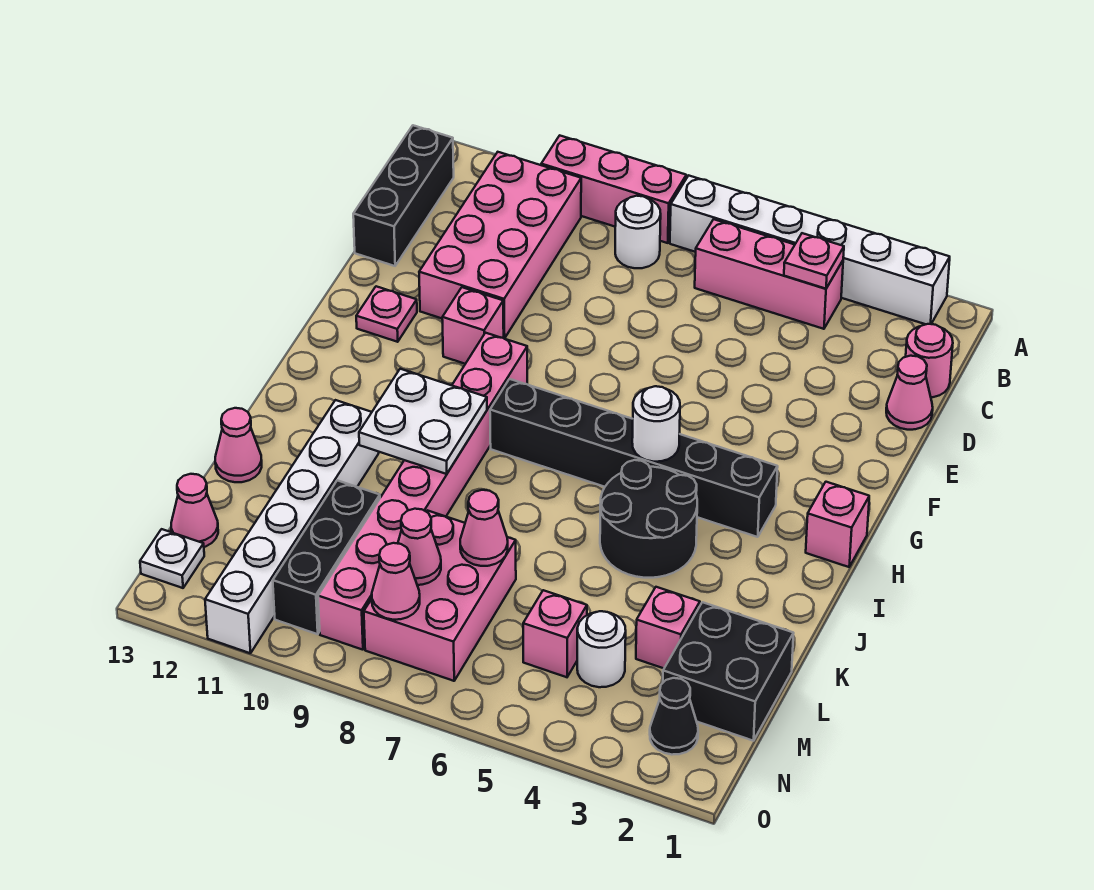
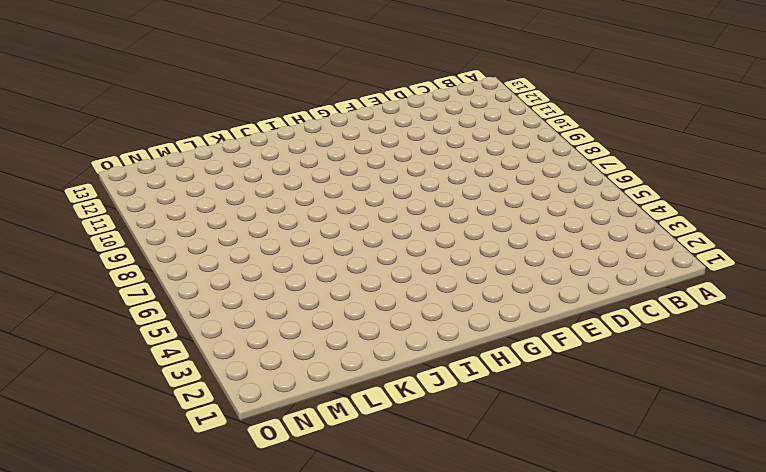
none -> white 1x6 brick [670,176,950,324]
none -> pink 1x3 brick [541,136,686,243]
none -> pink 1x3 brick [695,219,843,329]
none -> white 1x1 round brick [615,196,661,268]

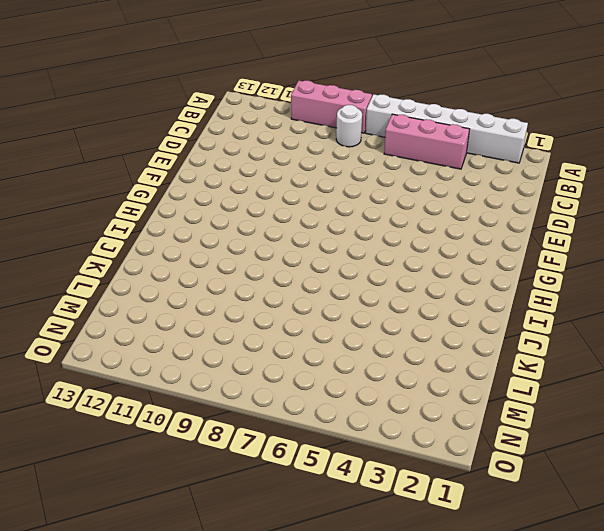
none -> pink 2x4 brick [419,152,581,339]
none -> black 1x3 brick [353,125,454,266]
none -> pink 1x1 round brick [906,324,953,397]
none -> pink 1x1 cone [886,356,933,430]

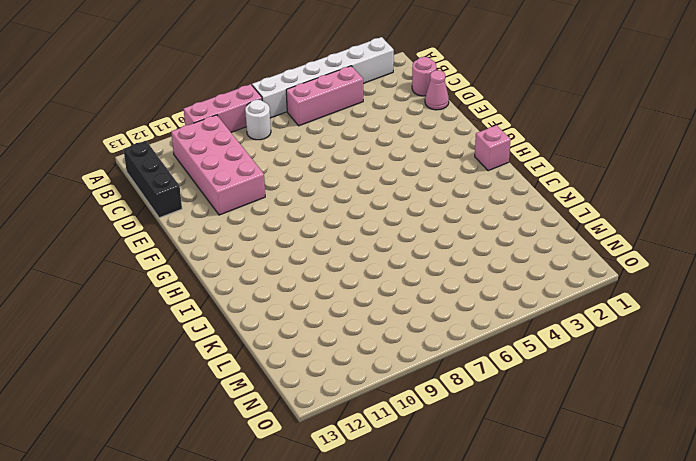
none -> pink 1x1 brick [442,287,504,364]
none -> pink 1x1 plate [356,286,417,342]
none -> pink 1x8 brick [318,333,527,650]
none -> black 1x6 brick [490,379,778,537]

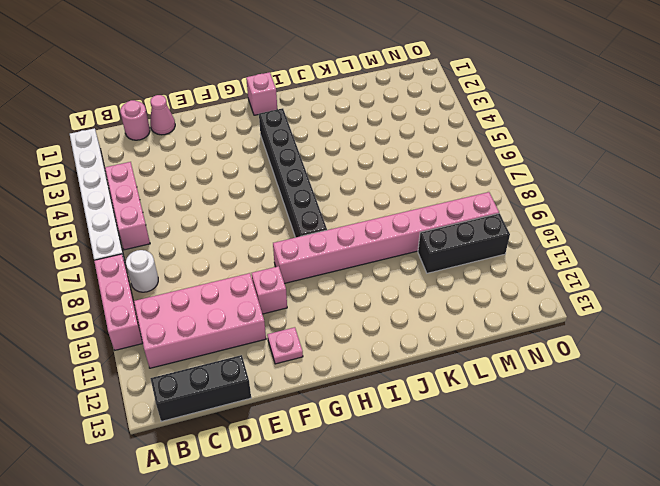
none -> black 2x2 round brick [600,460,697,578]
none -> white 1x6 brick [205,400,379,653]
none -> pink 1x1 cone [215,408,262,482]
none -> black 2x2 brick [663,602,794,741]

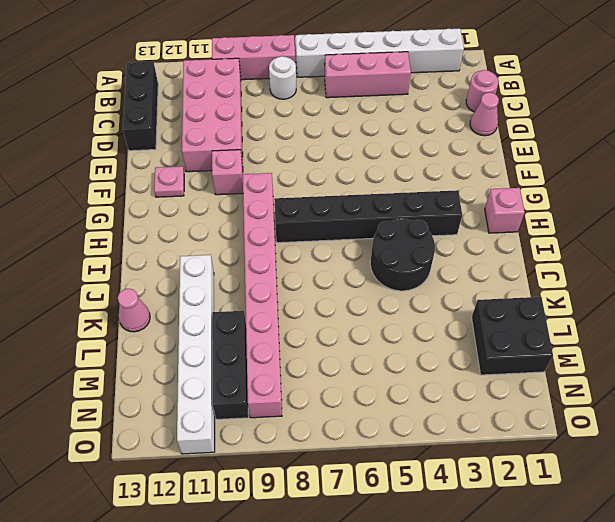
none -> pink 1x1 brick [636,587,700,668]
none -> pink 2x3 brick [364,510,516,681]
none -> white 1x1 round brick [577,611,626,687]
none -> pink 1x1 brick [523,590,587,677]

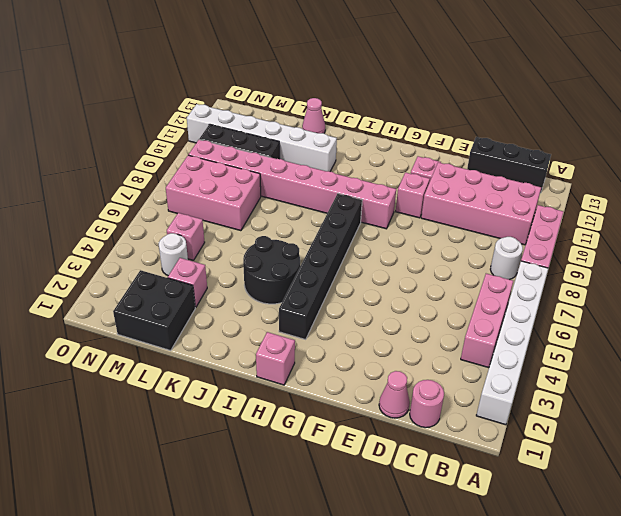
none -> pink 1x1 cone [171,474,218,547]
none -> black 1x1 cone [650,678,698,755]
none -> white 1x1 plate [140,529,204,588]
none -> pink 1x1 plate [784,233,844,289]

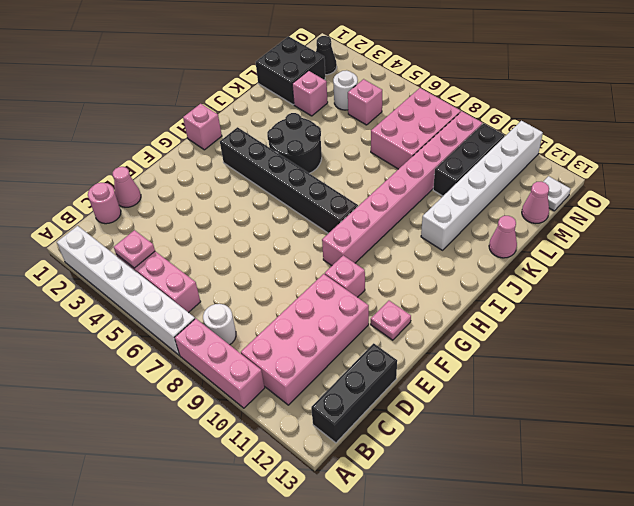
none -> white 1x1 round brick [632,386,680,462]
none -> white 2x2 plate [359,369,487,474]
none -> pink 1x1 cone [460,490,508,566]
none -> pink 1x1 cone [398,509,441,585]

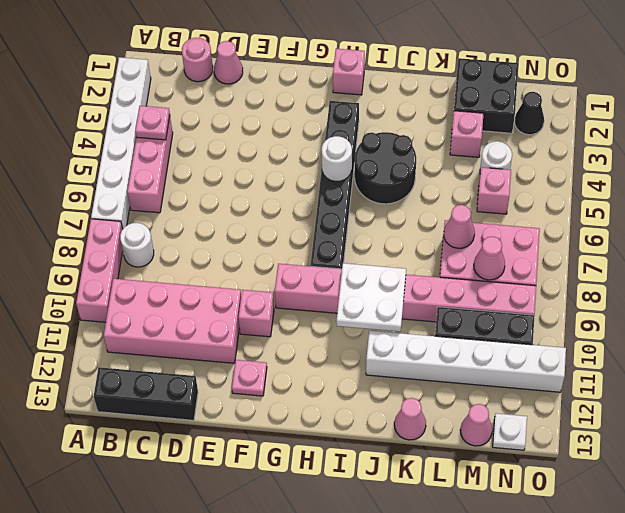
none -> pink 1x1 cone [372,543,420,620]

